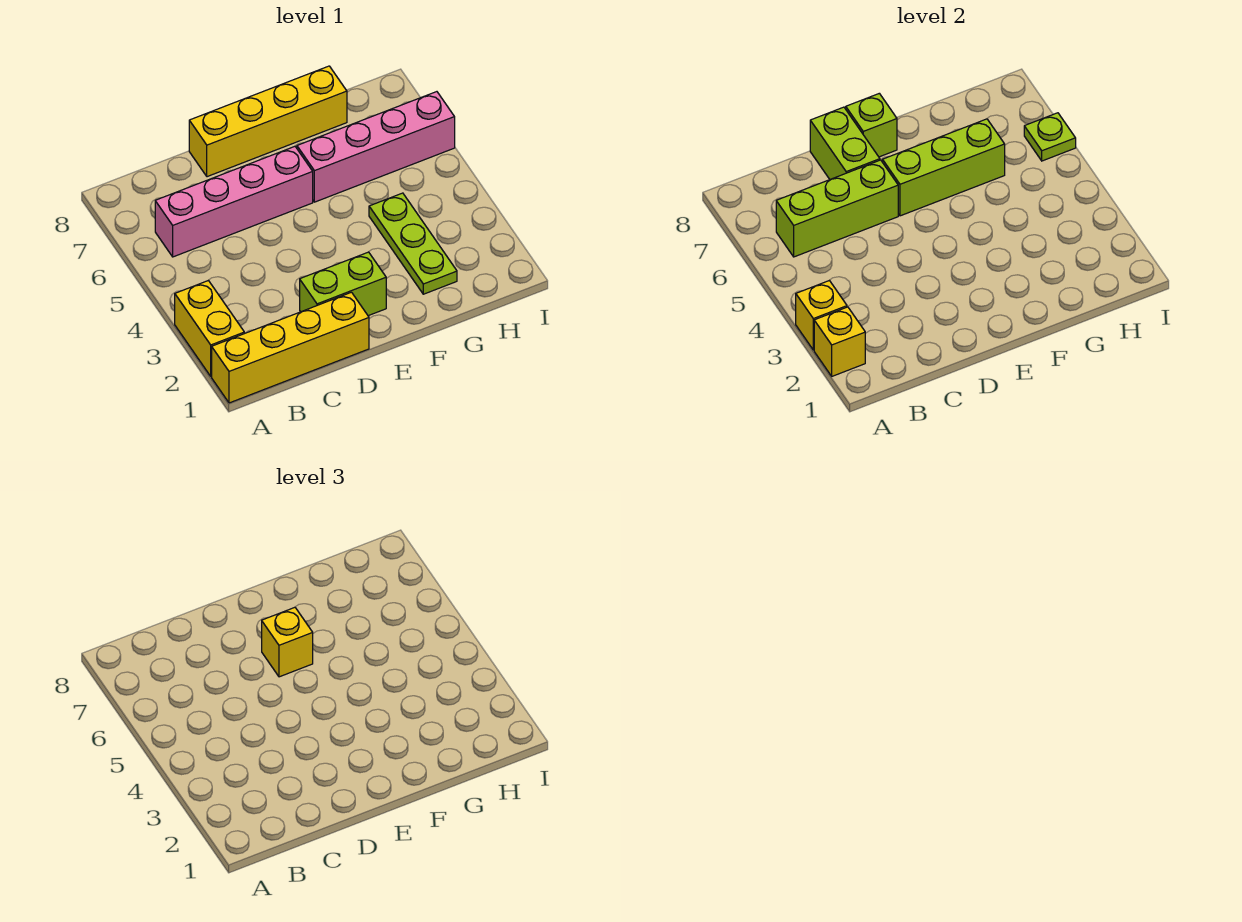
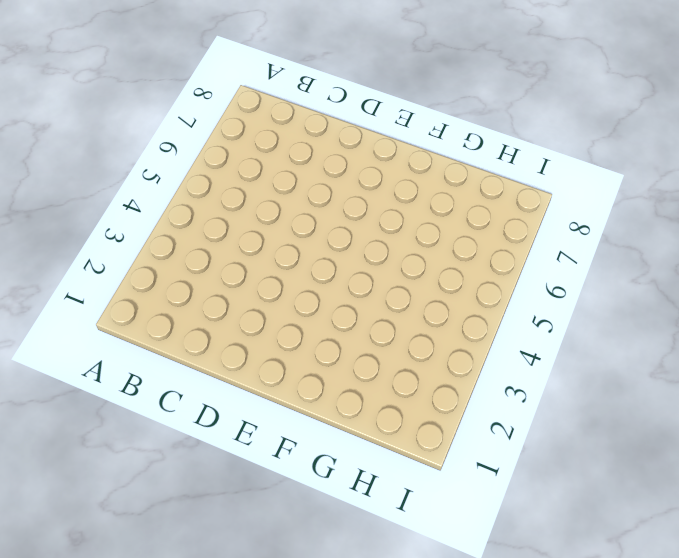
none -> yellow 1x4 brick [212,292,369,403]
none -> yellow 1x2 brick [175,280,244,376]
none -> pink 1x4 brick [155,146,313,257]

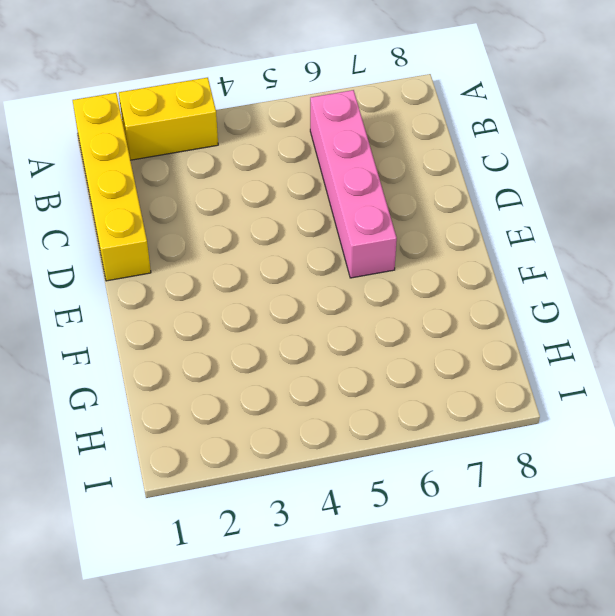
none -> lime 1x2 brick [300,252,386,316]
none -> yellow 1x4 brick [189,66,347,177]
none -> pink 1x4 brick [297,92,455,202]

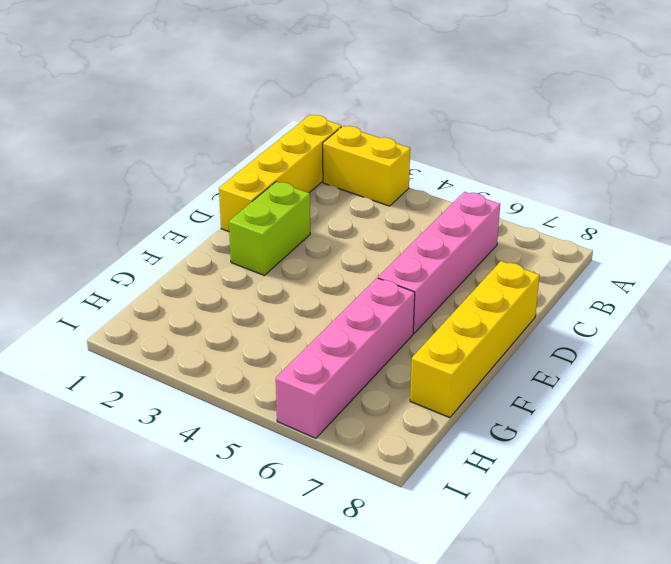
none -> lime 1x3 plate [369,193,457,294]
none -> yellow 1x1 brick [814,307,865,376]
none -> yellow 1x1 brick [796,280,847,350]

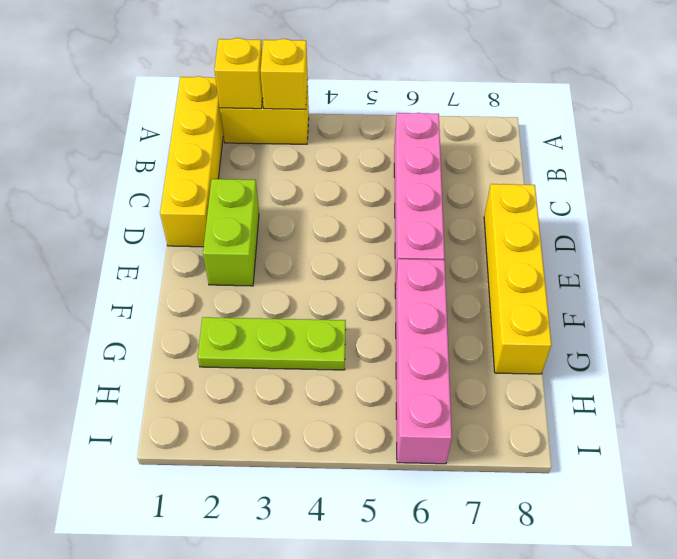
none -> lime 1x3 brick [776,160,898,257]
none -> lime 1x2 brick [810,107,880,179]
none -> lime 1x3 brick [883,119,1005,216]

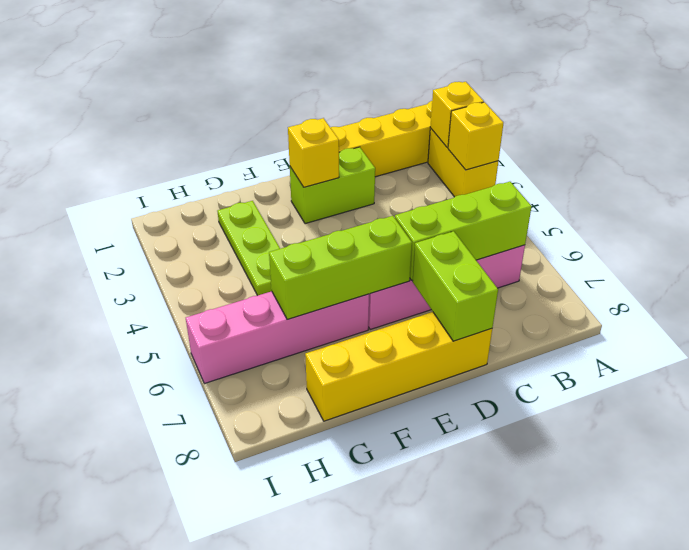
yellow 1x1 brick [288,118,339,187] -> yellow 1x1 brick moved to [262,607,313,677]
none -> lime 1x1 brick [846,93,897,157]
none -> lime 1x1 plate [1024,113,1076,161]

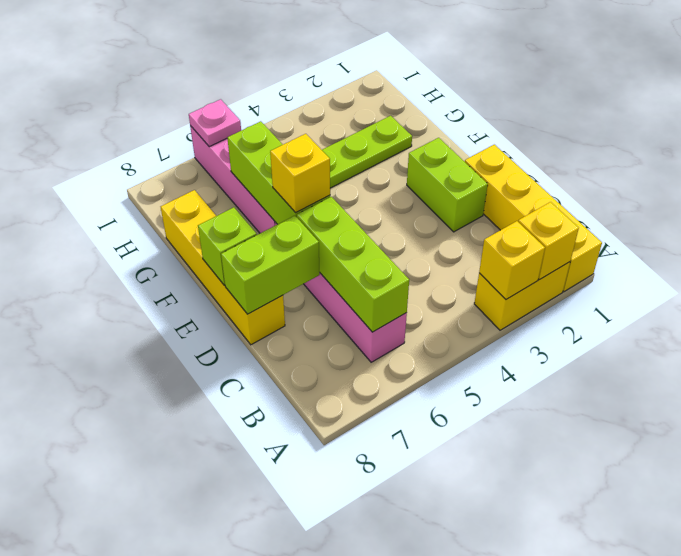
pink 1x1 plate [189,99,241,147] -> lime 1x1 plate [1024,113,1076,161]

